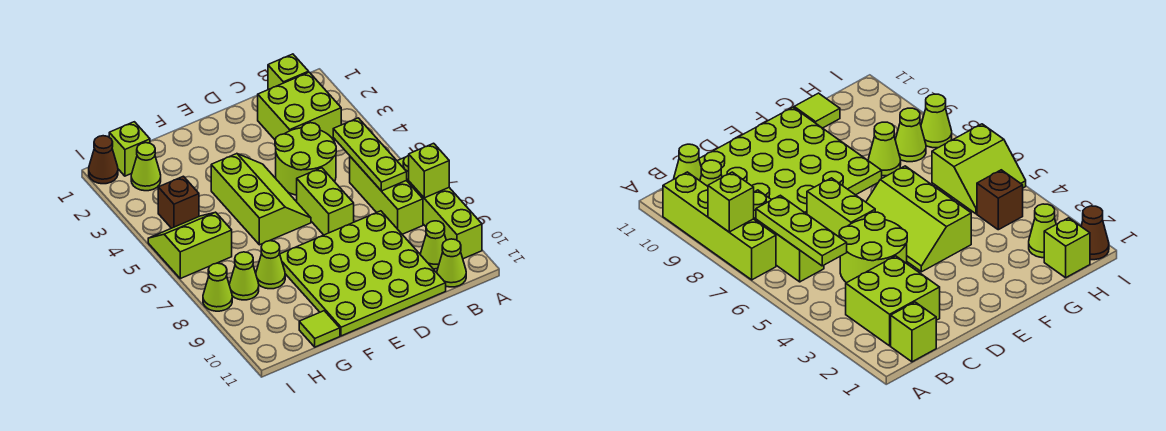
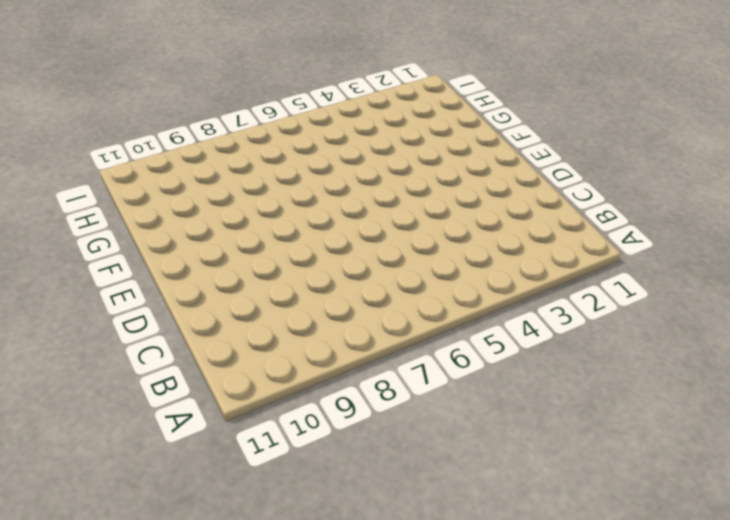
none -> lime 1x4 brick [398,156,482,259]
none -> lime 1x1 brick [268,54,309,90]
none -> lime 2x2 brick [258,72,341,140]

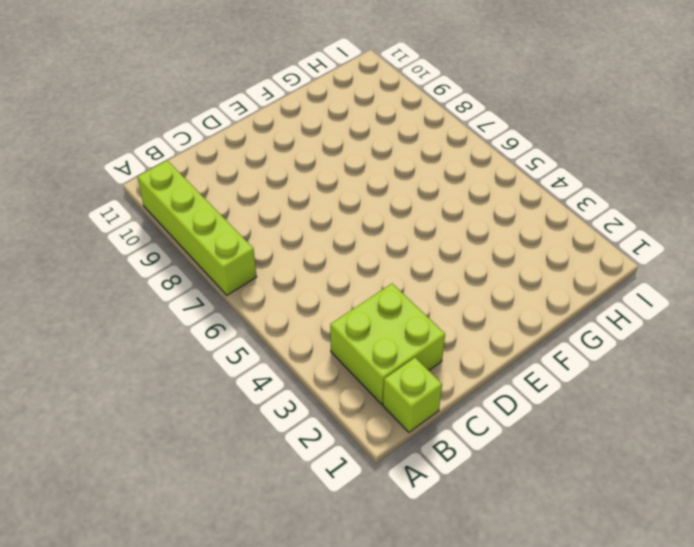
none -> lime 1x3 brick [350,157,423,234]
none -> lime 1x1 cone [421,221,446,269]
none -> lime 1x1 cone [437,239,466,287]

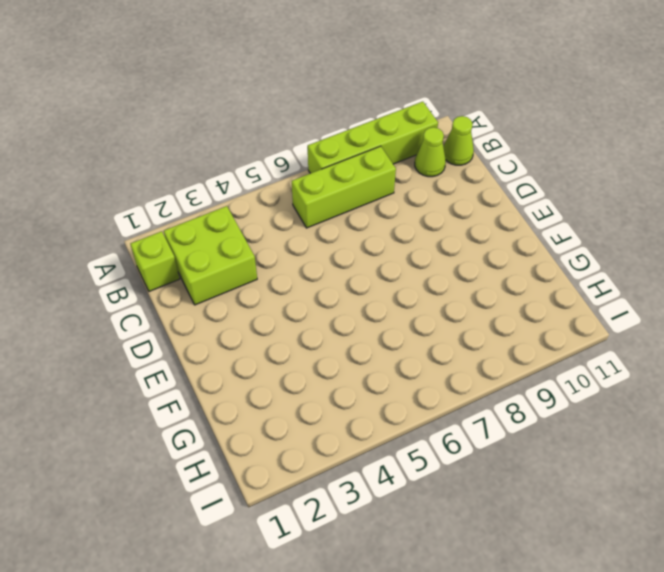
none -> lime 2x2 round brick [275,123,336,195]
none -> lime 4x4 plate [280,211,446,336]
none -> lime 1x2 brick [297,168,354,235]

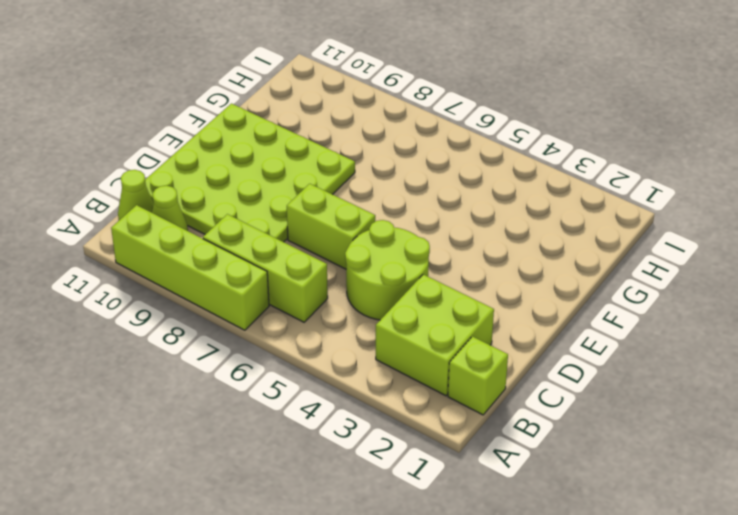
none -> lime 2x3 slope [211,154,311,245]
none -> lime 1x1 cone [256,241,285,289]
none -> lime 1x1 tile [299,311,340,347]

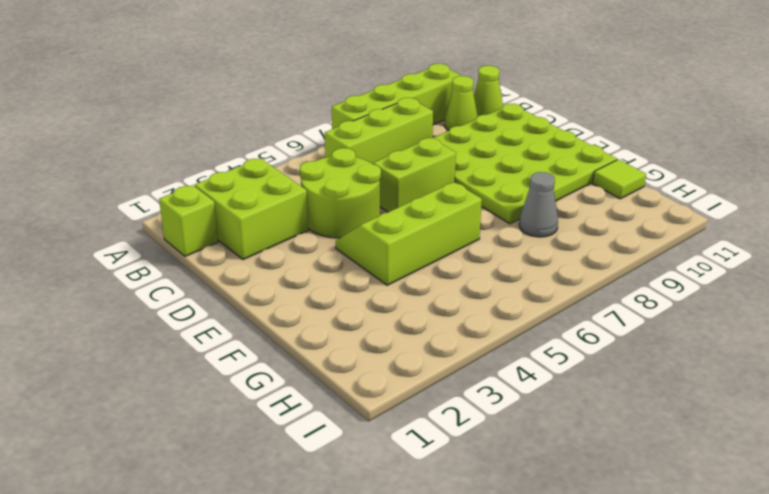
grey 1x1 cone [519,172,558,237] -> lime 1x1 cone [256,241,285,289]
none -> lime 1x1 brick [109,122,150,176]
none -> lime 1x1 cone [131,143,161,191]
none -> brown 1x1 brick [158,176,199,228]

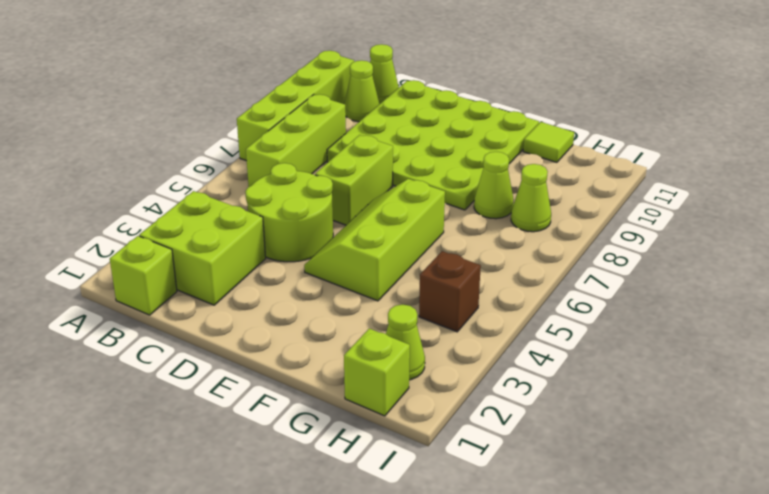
none -> lime 2x2 slope [148,212,232,278]
none -> brown 1x1 cone [89,136,118,184]
none -> lime 1x1 cone [203,263,232,311]

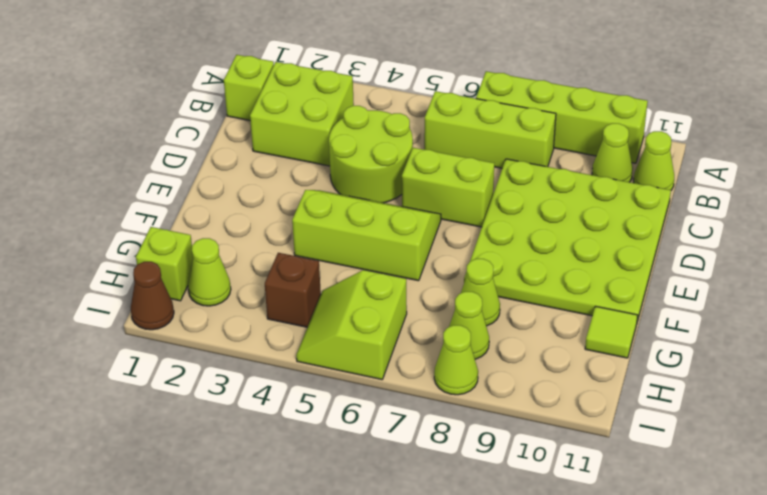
none -> lime 1x1 brick [409,143,449,198]
none -> lime 1x3 plate [333,118,407,191]

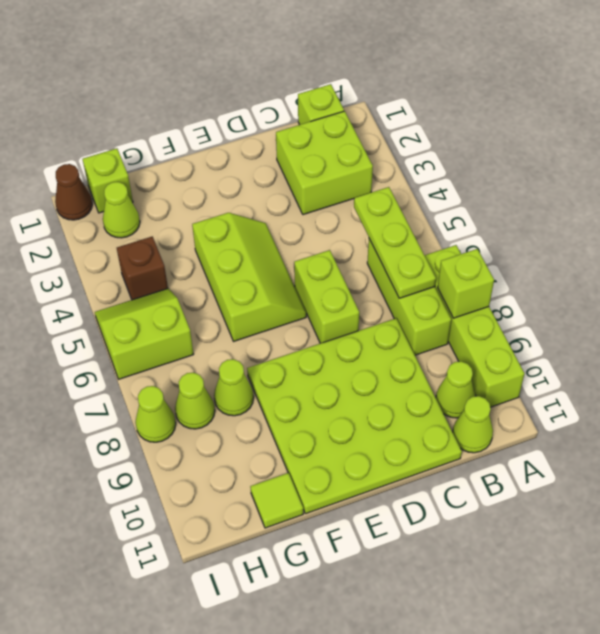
none -> lime 2x2 round brick [275,123,336,195]

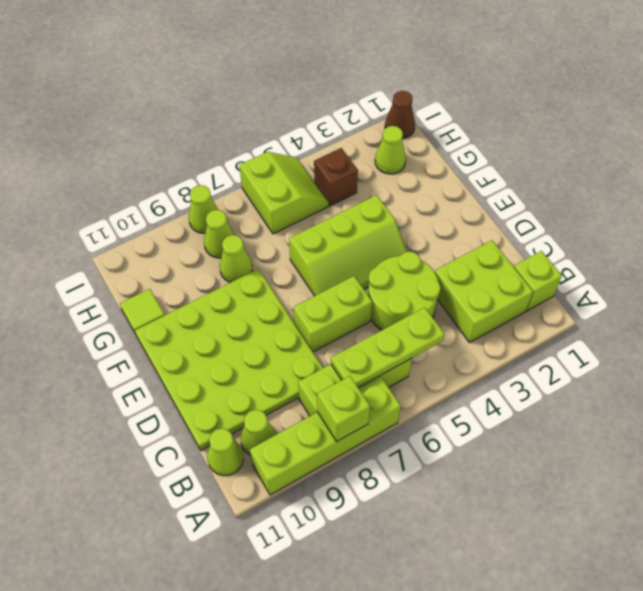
none -> lime 1x1 brick [109,122,150,176]

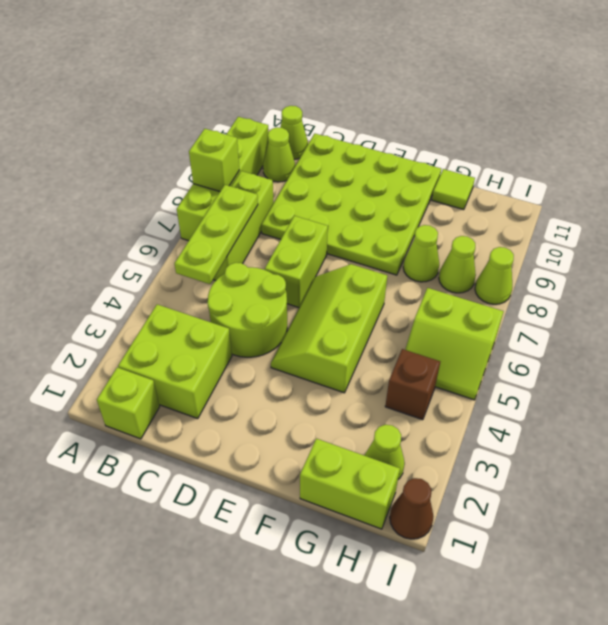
lime 1x2 brick [300,438,400,529] -> lime 1x1 brick [109,122,150,176]

